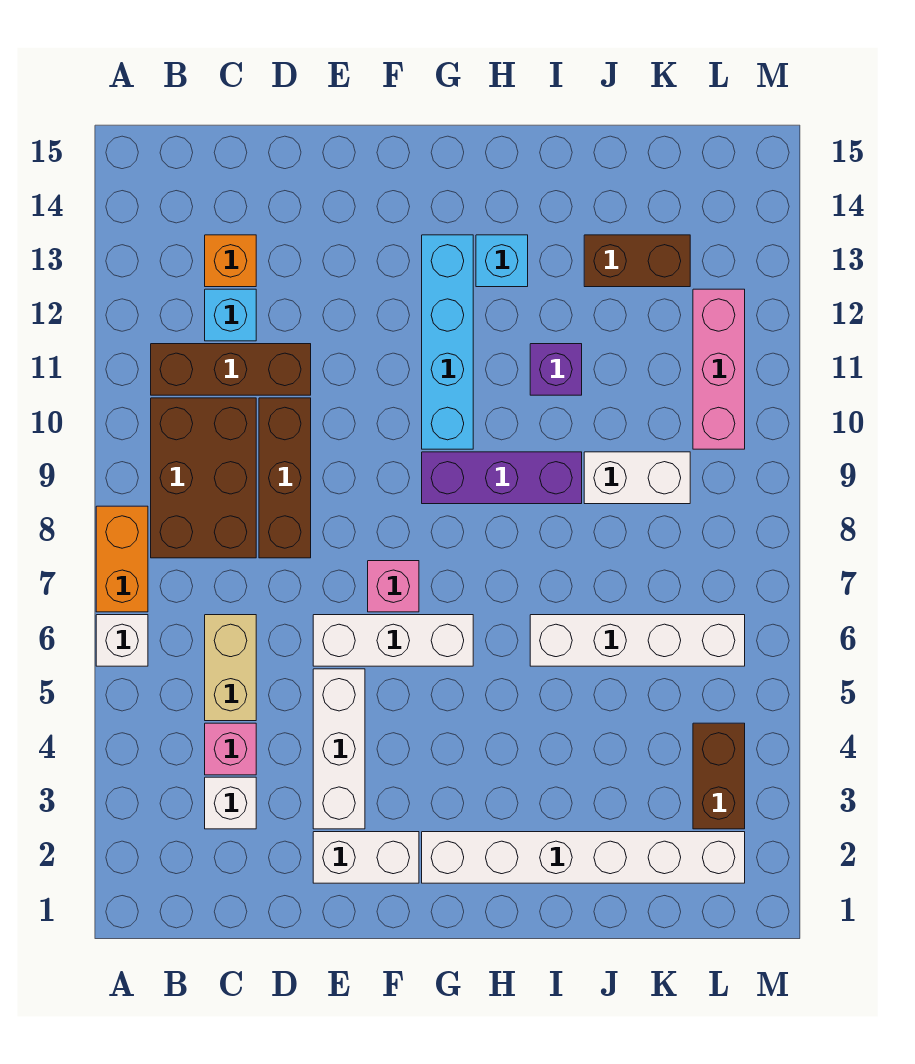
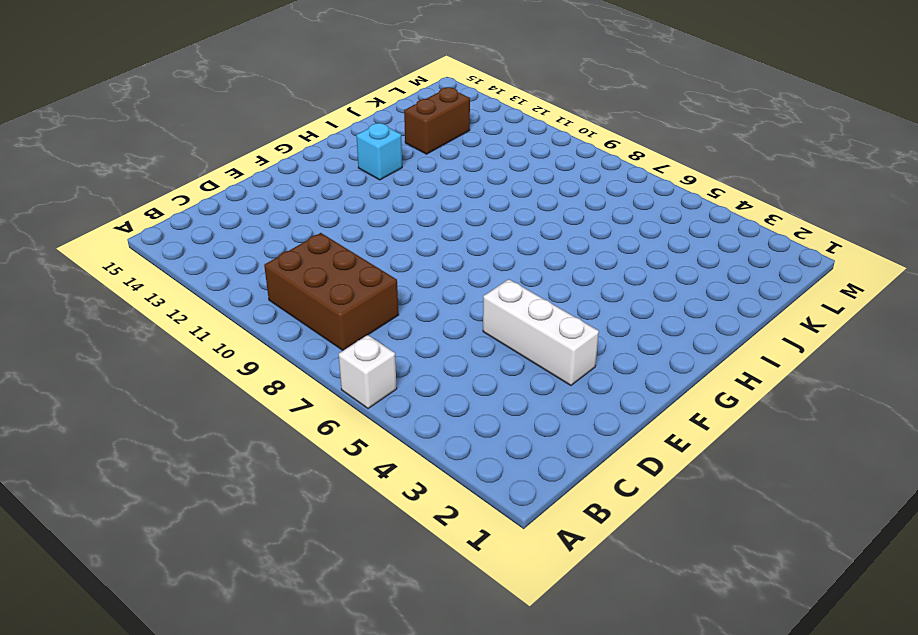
none -> orange 1x2 brick [96,506,148,612]
none -> brown 1x3 brick [151,344,311,395]
none -> white 1x1 brick [205,777,256,829]

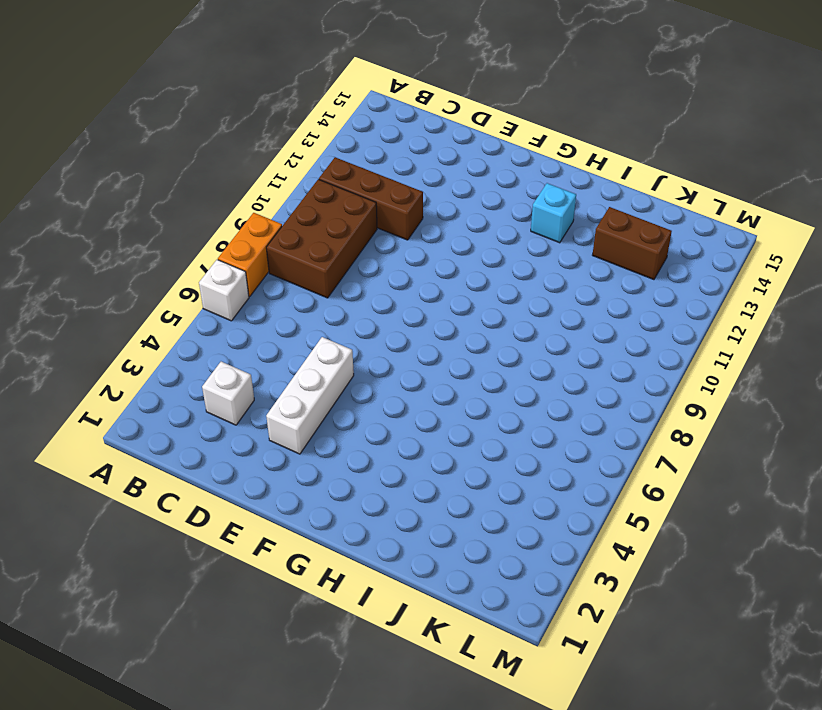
none -> pink 1x1 brick [205,723,256,775]
none -> tan 1x2 brick [205,615,256,721]
none -> cyan 1x1 brick [205,289,256,341]

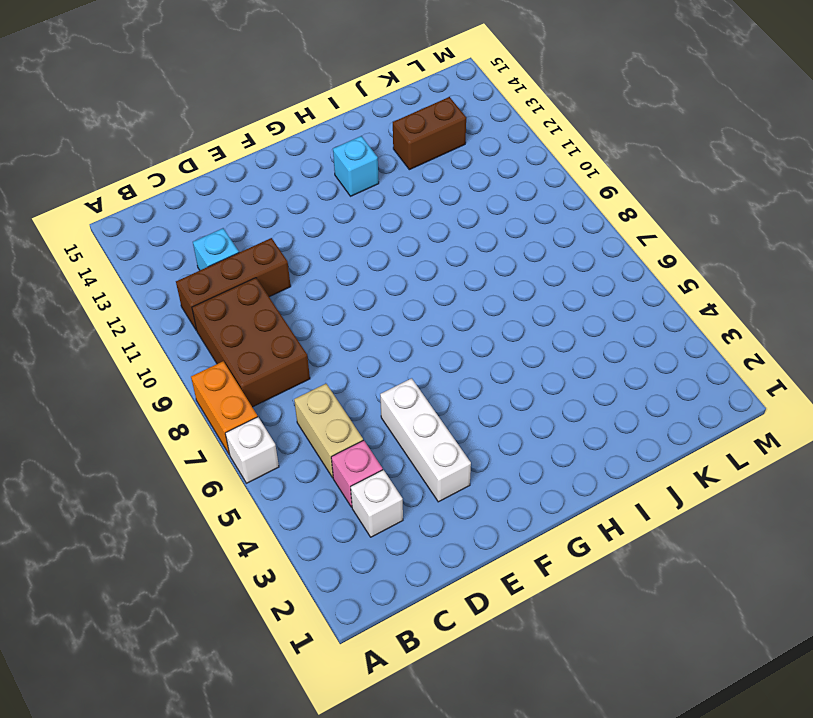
none -> orange 1x1 brick [205,235,256,287]
none -> brown 1x3 brick [259,398,311,558]
none -> white 1x2 brick [313,832,419,883]

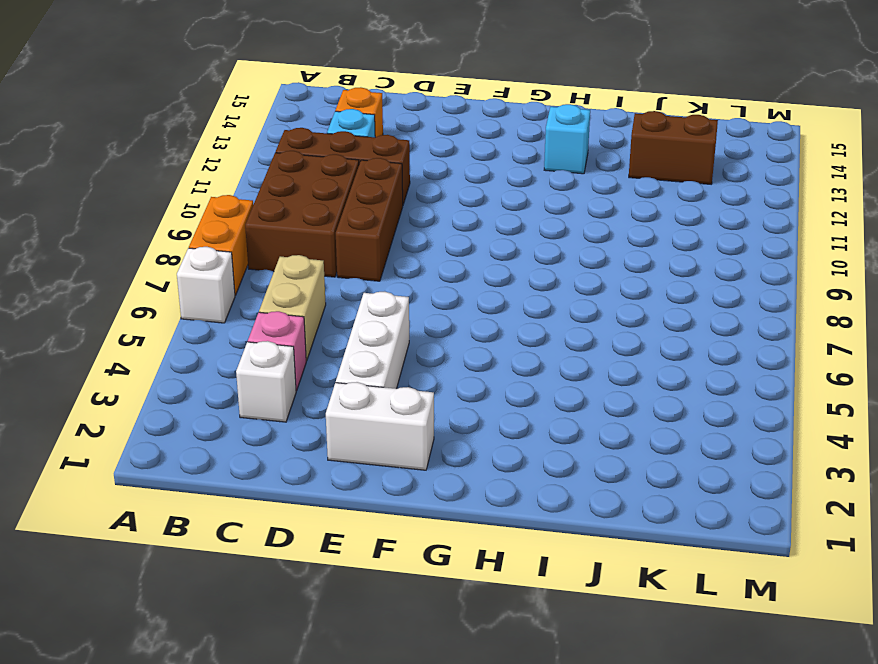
none -> white 1x3 brick [313,615,473,666]
none -> pink 1x1 brick [368,561,419,612]
none -> white 1x6 brick [422,832,745,883]

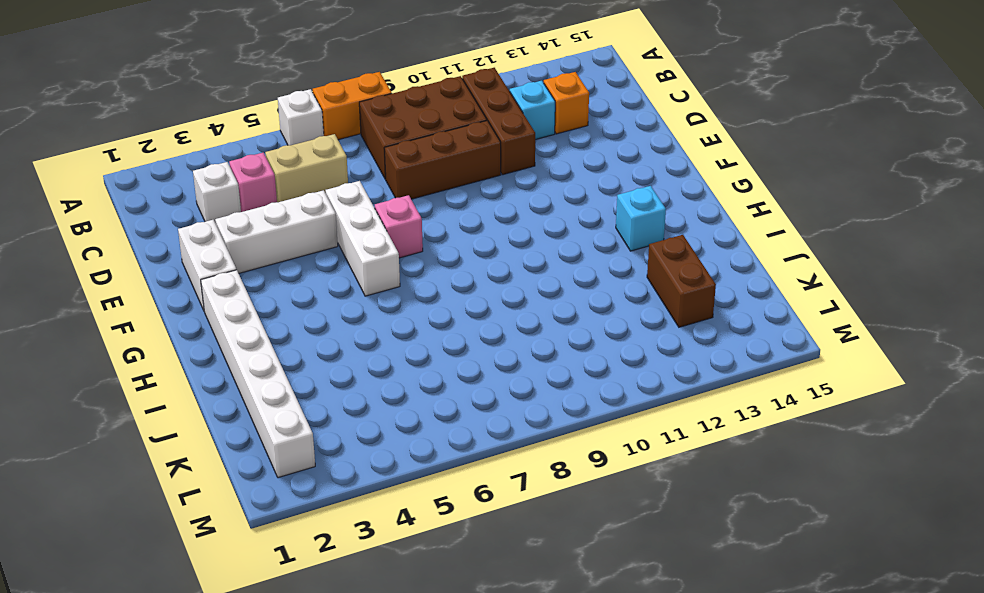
none -> purple 1x3 brick [422,452,582,504]
none -> cyan 1x4 brick [422,235,473,449]
none -> white 1x4 brick [530,615,745,666]

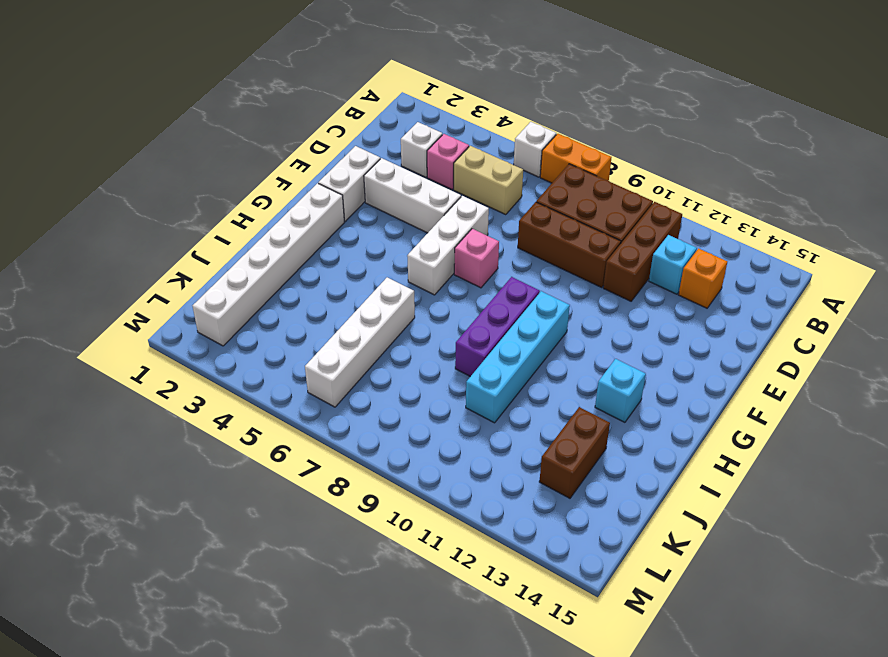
cyan 1x4 brick [466,291,570,423] -> cyan 1x4 brick turned to [422,235,473,449]
none -> purple 1x1 brick [530,344,582,395]
none -> white 1x2 brick [584,452,690,504]
none -> brown 1x2 brick [693,723,745,829]

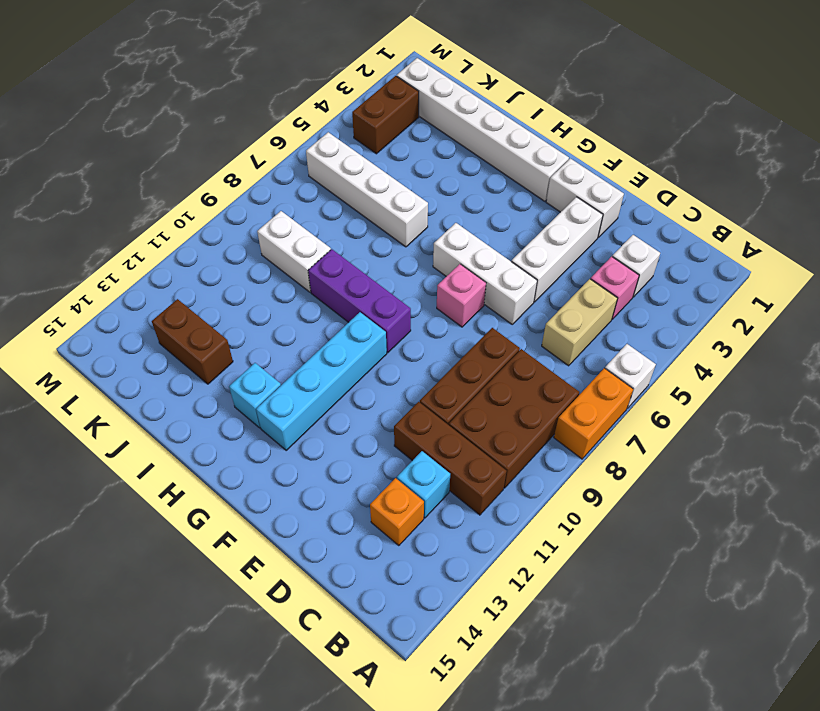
none -> purple 1x1 brick [530,344,582,395]
none -> pink 1x3 brick [693,289,745,449]

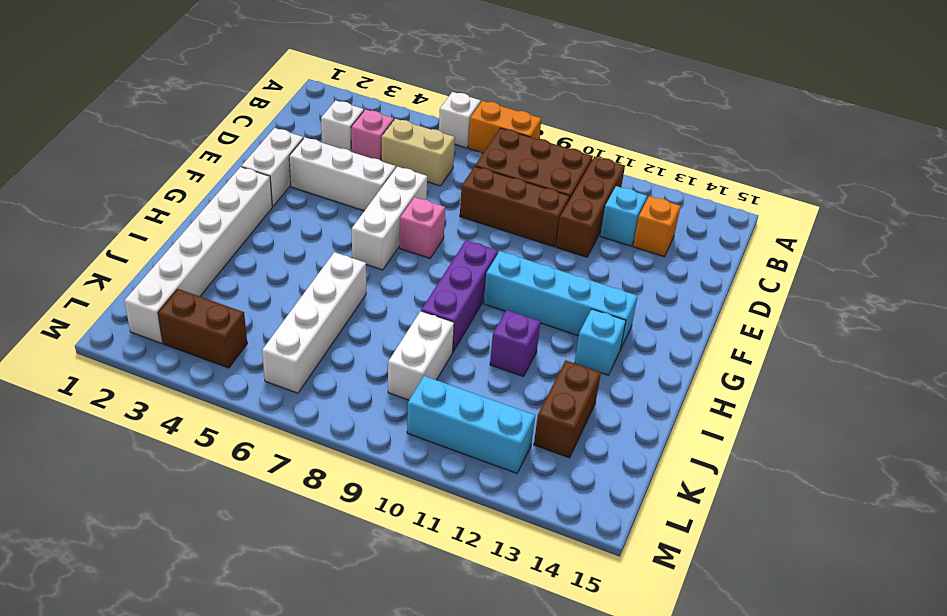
cyan 1x3 brick [407,376,535,473] -> pink 1x3 brick [693,289,745,449]

